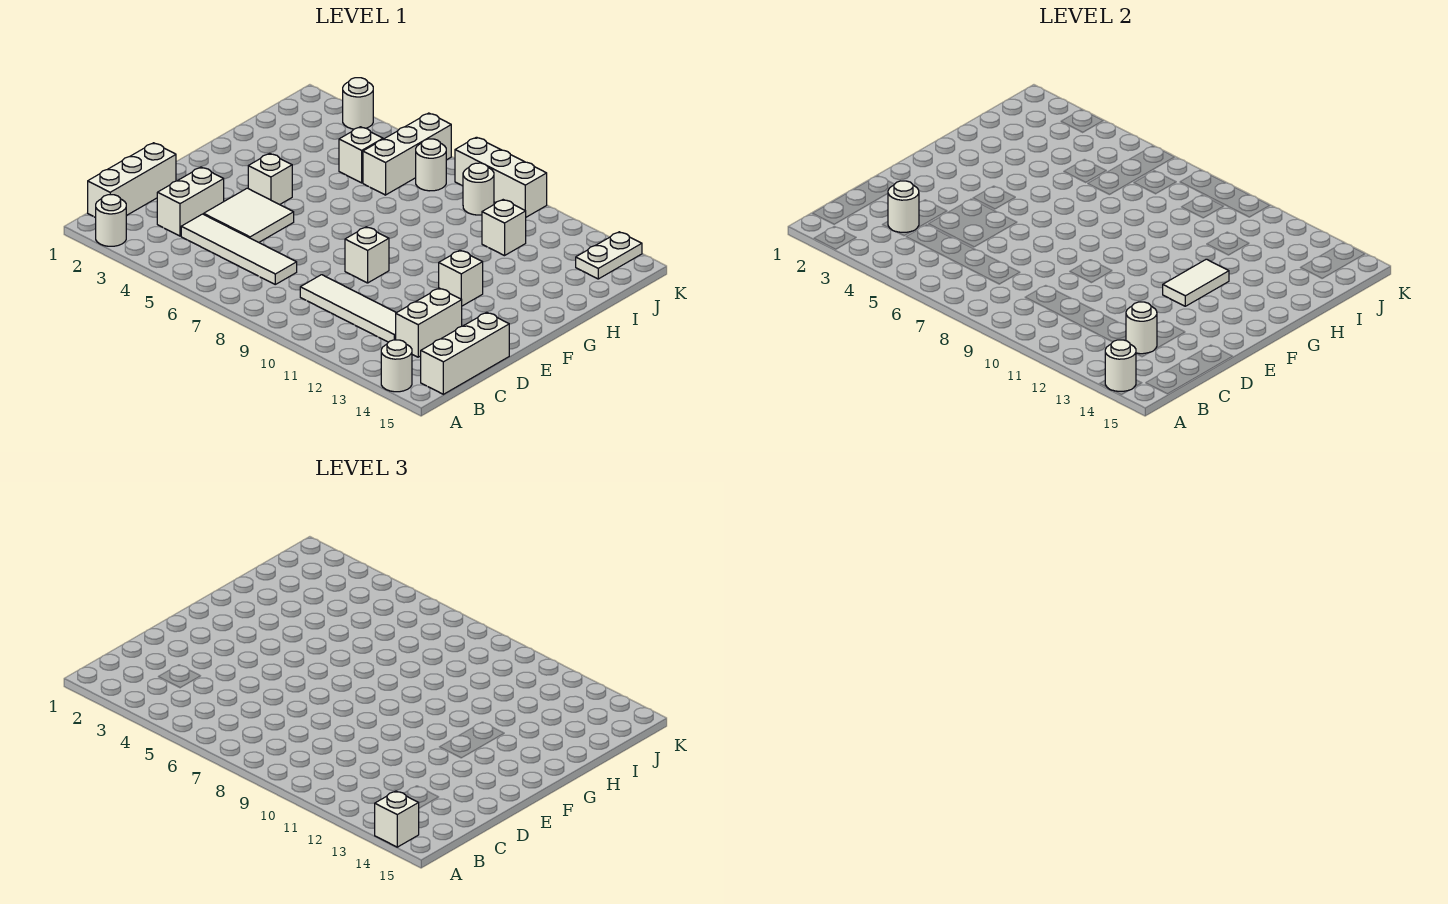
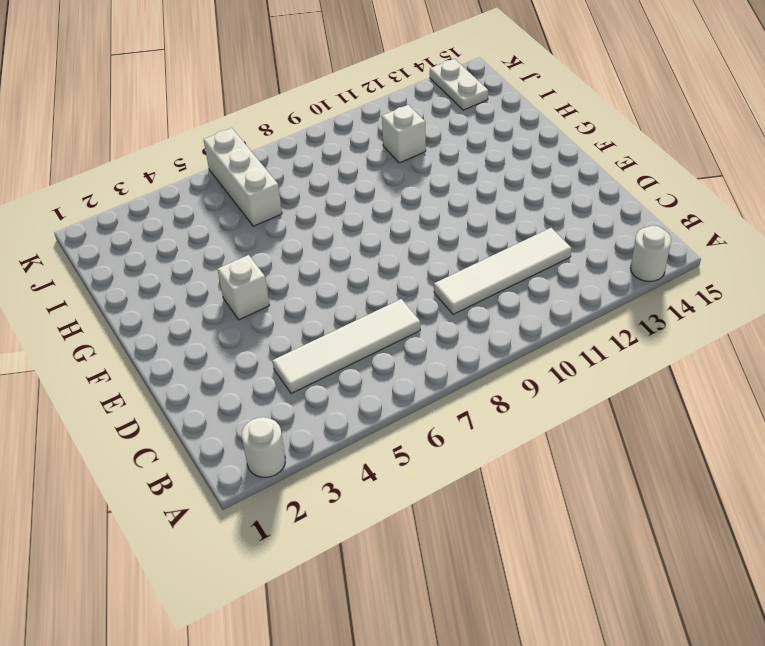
none -> white 1x3 brick [88,143,176,218]
none -> white 1x3 brick [421,312,509,394]
none -> white 1x2 brick [157,167,224,236]

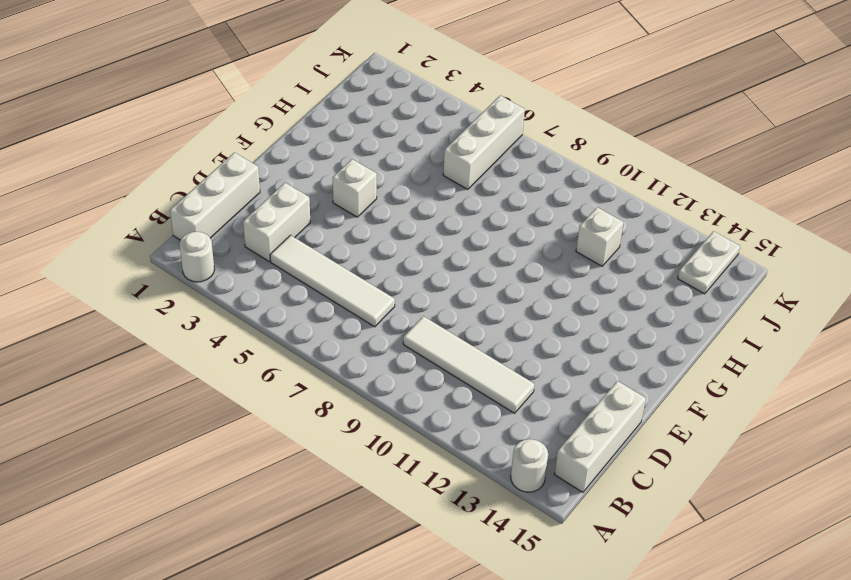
none -> white 1x2 brick [396,288,462,357]
none -> white 2x2 tile [204,188,294,242]
none -> white 1x1 brick [345,227,389,283]

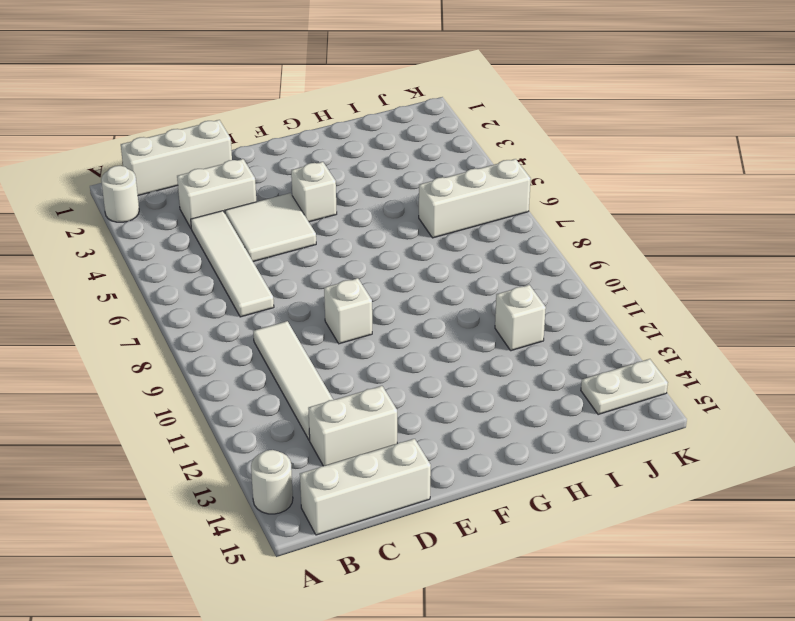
none -> white 1x1 brick [439,250,483,306]
none -> white 1x1 brick [339,127,383,183]
none -> white 1x1 round brick [416,139,446,191]

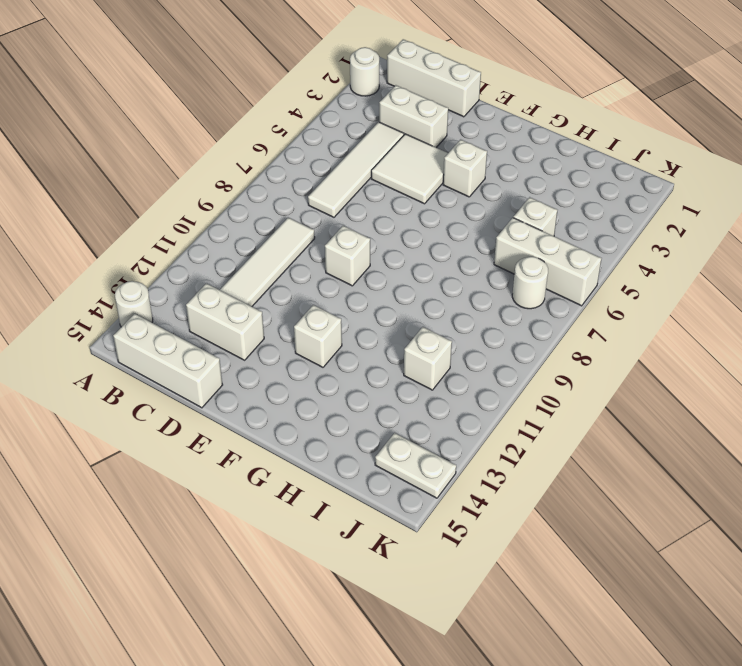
none -> white 1x1 round brick [463,163,494,215]
none -> white 1x1 round brick [343,78,373,129]
none -> white 1x3 brick [455,137,547,217]

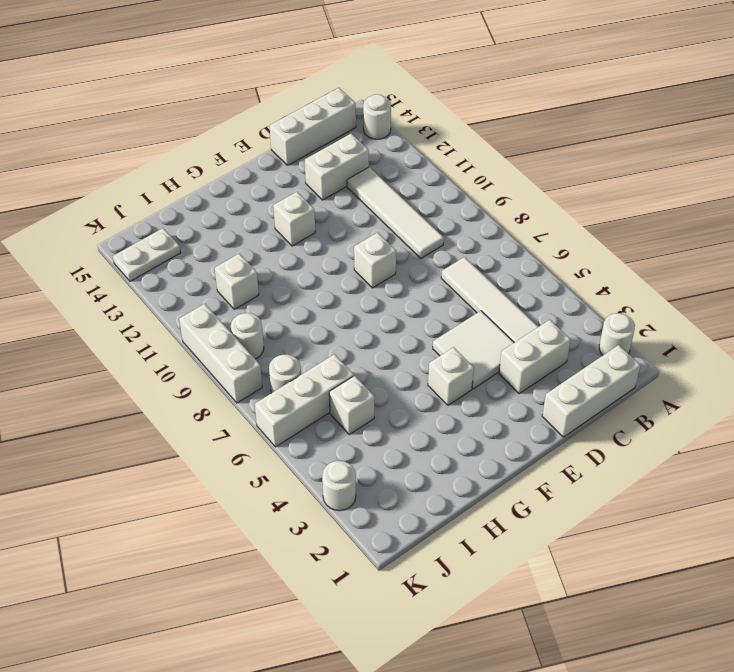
none -> white 1x1 round brick [1105,340,1136,391]
none -> white 1x1 round brick [888,181,919,232]
none -> white 1x1 round brick [1126,302,1157,354]

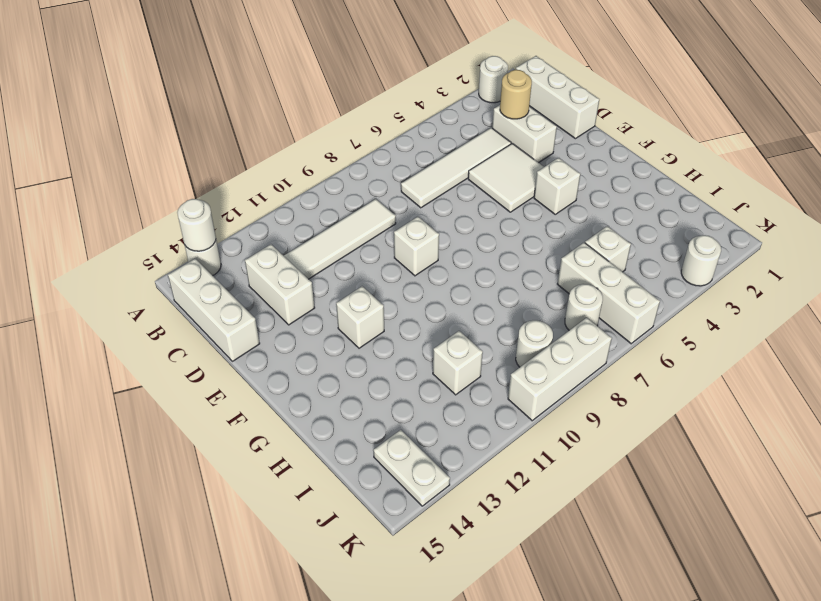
tan 1x1 round brick [500,70,532,119] -> white 1x1 round brick [888,181,919,232]
none -> white 1x1 round brick [1126,302,1157,354]
none -> white 1x2 tile [1163,259,1229,306]
none -> white 1x1 brick [375,791,419,847]

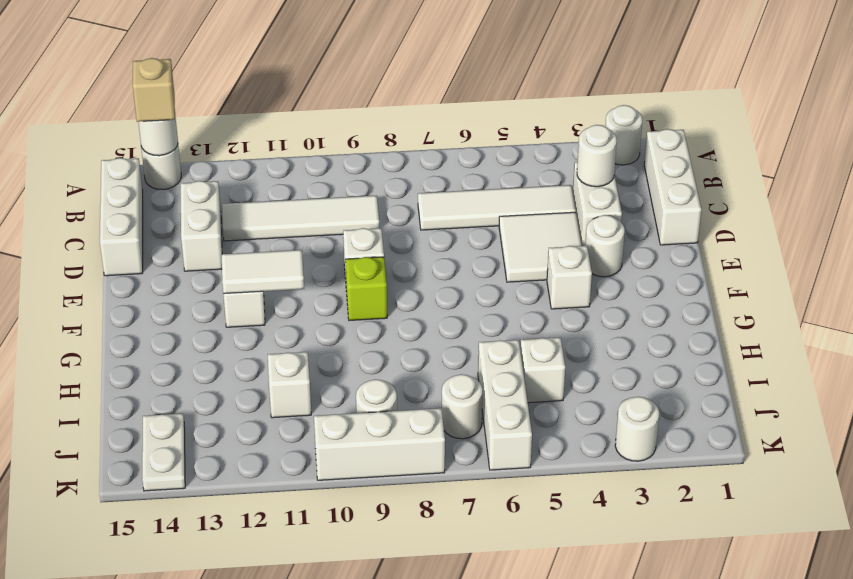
tan 1x1 brick [133,58,175,122] -> white 1x1 brick [375,791,419,847]
white 1x1 round brick [585,215,625,277] -> white 1x1 round brick moved to [1126,302,1157,354]
lime 1x1 brick [345,257,387,320] -> none
white 1x2 tile [222,250,304,294] -> white 1x2 tile turned to [1163,259,1229,306]

